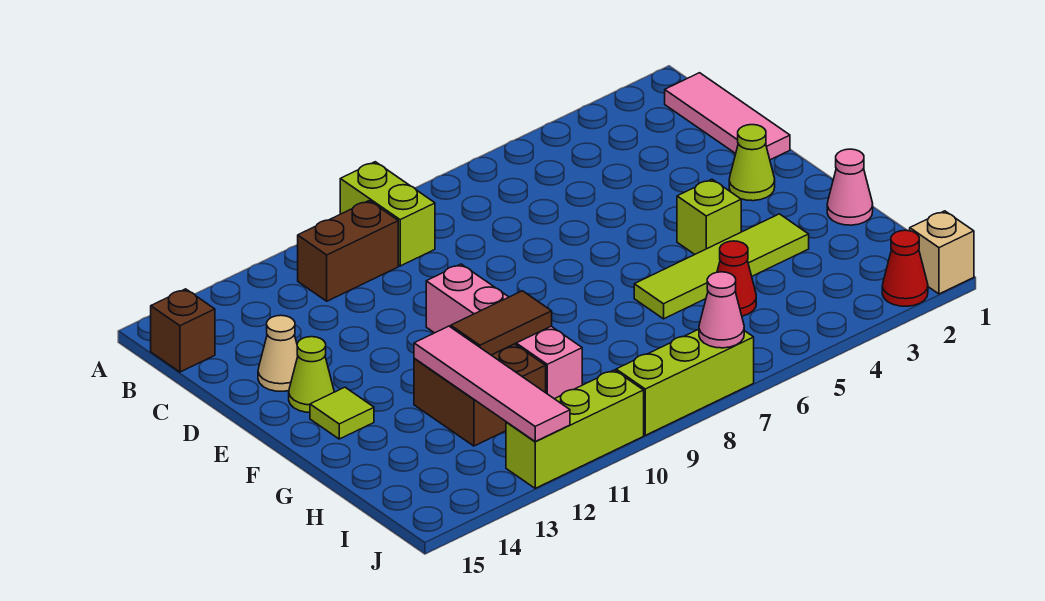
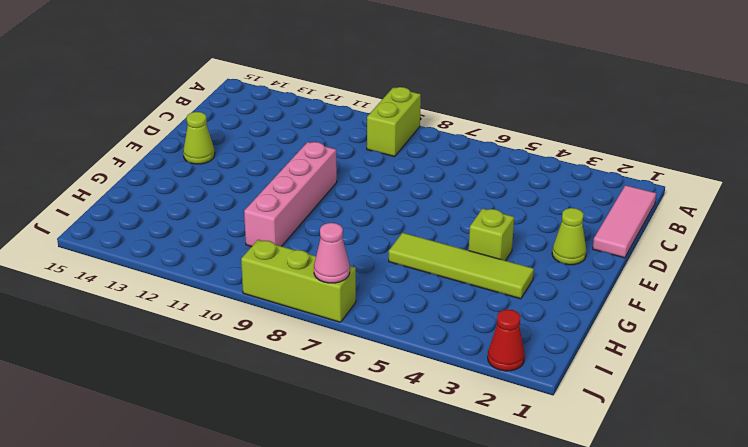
none -> brown 1x2 brick [298,201,398,301]
none -> brown 1x1 brick [151,289,215,372]
none -> tan 1x1 cone [258,315,298,391]

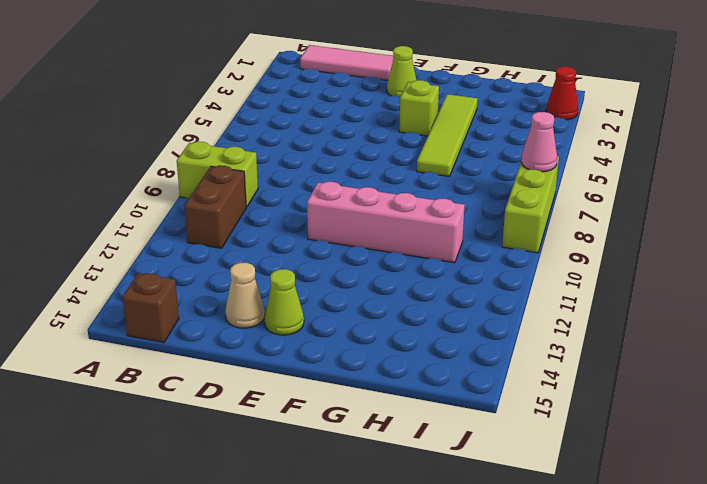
none -> lime 1x1 tile [310,387,374,439]
none -> pink 1x1 cone [827,149,873,225]
none -> brown 2x2 brick [414,344,546,446]

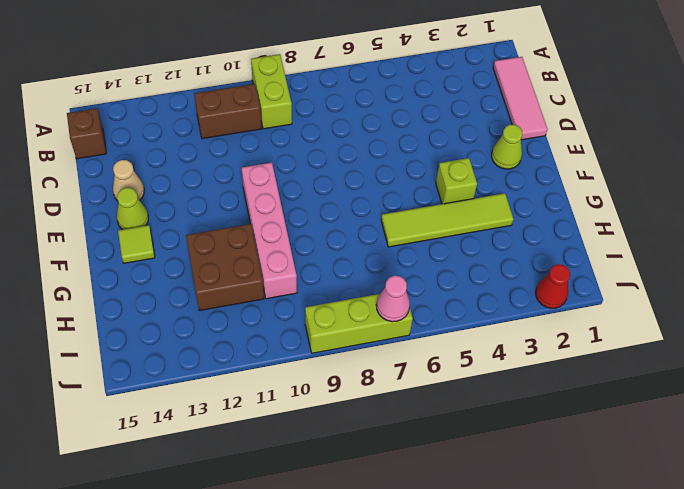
none -> pink 1x1 cone [827,149,873,225]
none -> red 1x1 cone [717,241,756,316]
none -> tan 1x1 brick [910,211,974,294]

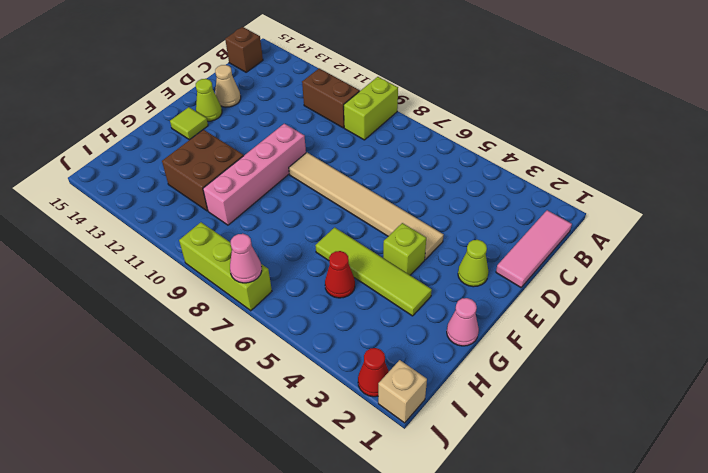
tan 1x6 tile [289,153,443,259] -> none
none -> lime 1x3 brick [506,370,644,488]
none -> brown 1x2 tile [451,291,552,355]
none -> pink 1x4 tile [414,326,570,441]

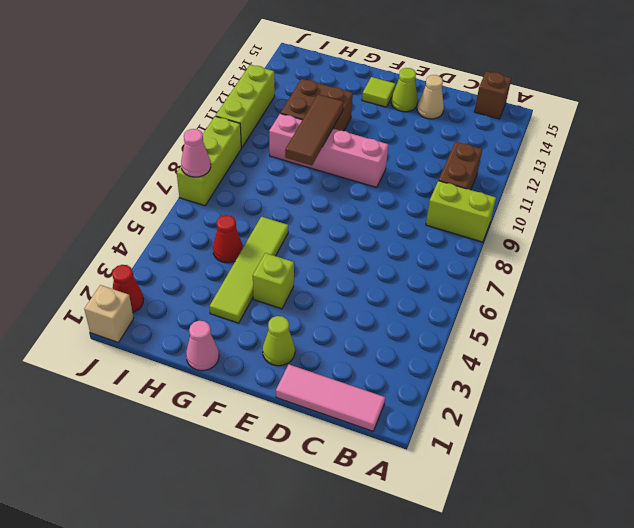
brown 1x3 tile [285,94,344,165] -> brown 1x2 tile [451,291,552,355]
none -> pink 1x4 tile [414,326,570,441]

